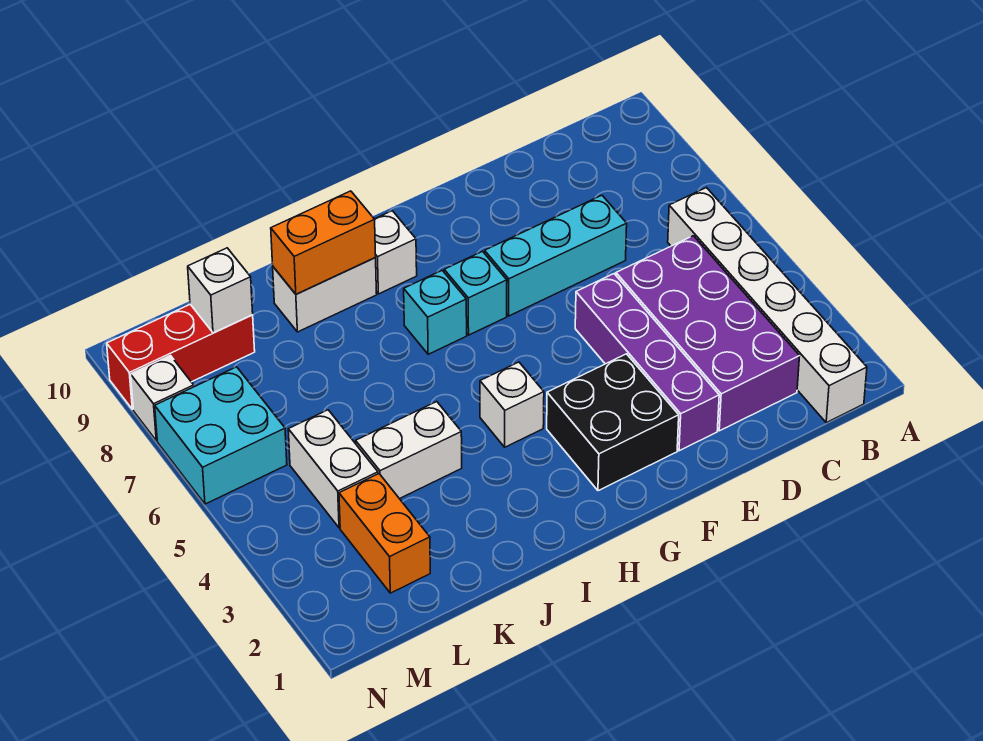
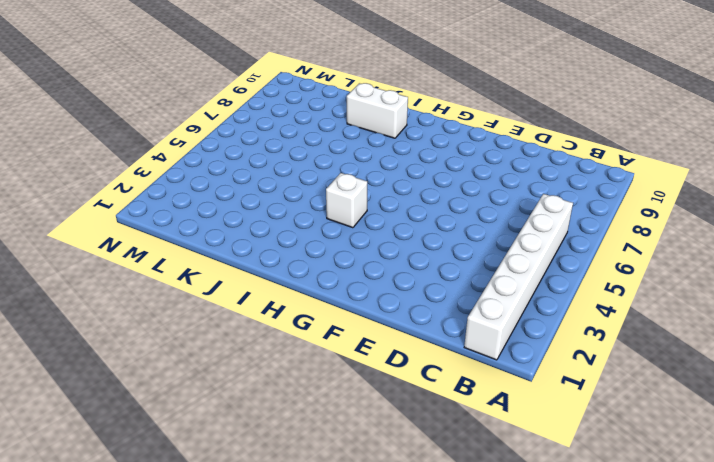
none -> purple 2x4 brick [616,236,800,431]
none -> cyan 1x3 brick [485,195,627,316]
none -> purple 1x4 brick [575,274,719,451]

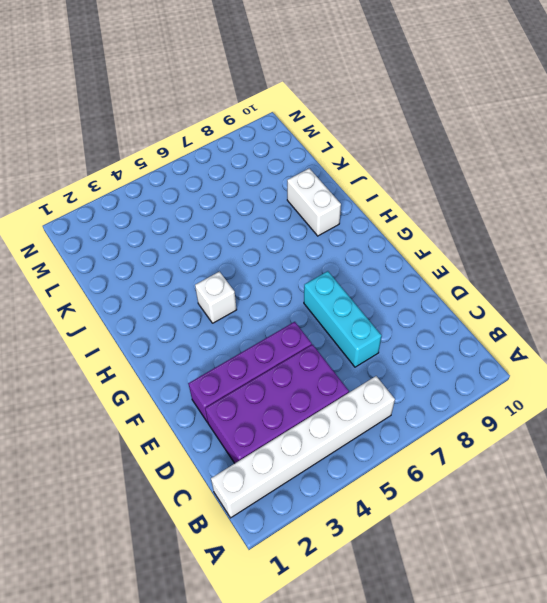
none -> black 2x2 brick [547,354,679,491]
none -> cyan 1x1 brick [444,251,507,335]
none -> cyan 1x1 brick [404,271,467,354]

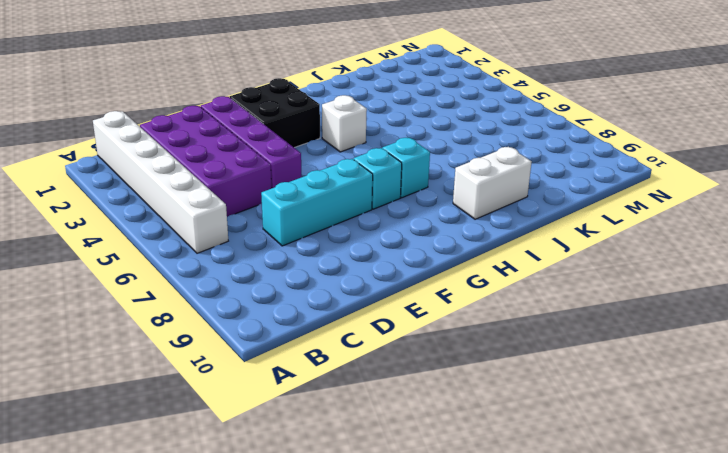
none -> white 1x1 brick [375,211,417,294]
none -> white 1x2 brick [356,402,462,499]
none -> orange 1x2 brick [339,474,430,593]

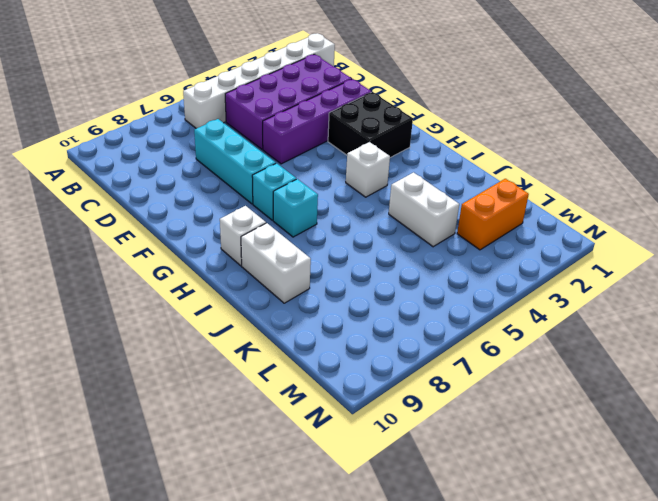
none -> white 1x2 brick [288,410,378,528]
none -> red 1x3 brick [107,304,255,409]
none -> cyan 2x2 brick [155,367,287,504]

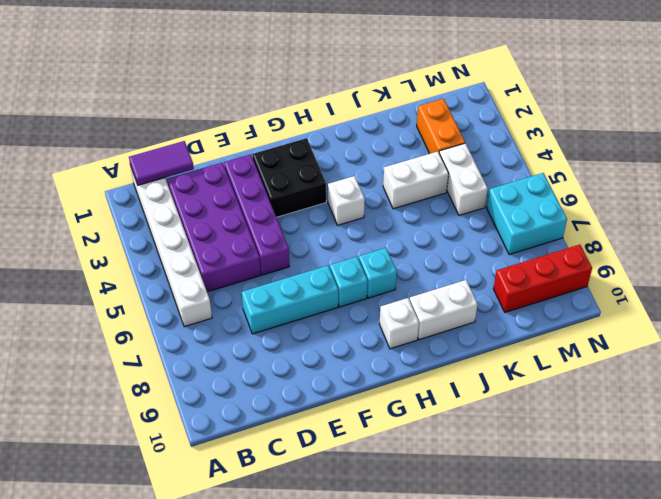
purple 1x2 tile [129,141,194,185] -> none
none -> white 1x1 brick [131,356,194,441]
none -> orange 1x2 brick [271,191,376,294]
none -> white 1x1 brick [188,248,253,333]

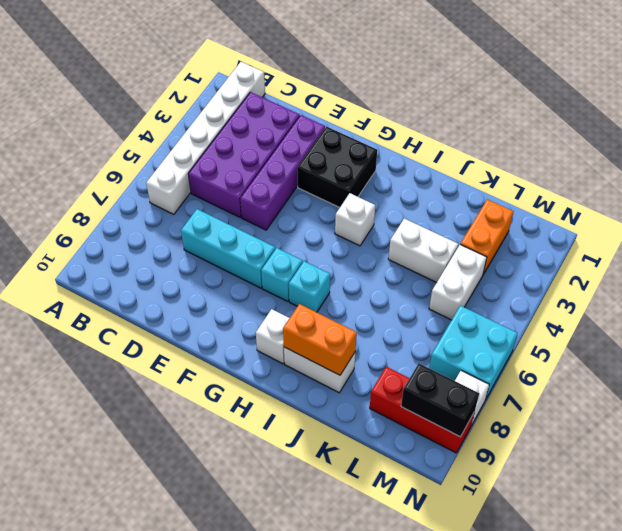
black 1x2 brick [401,364,479,437] -> none
none -> white 1x1 brick [188,248,253,333]

